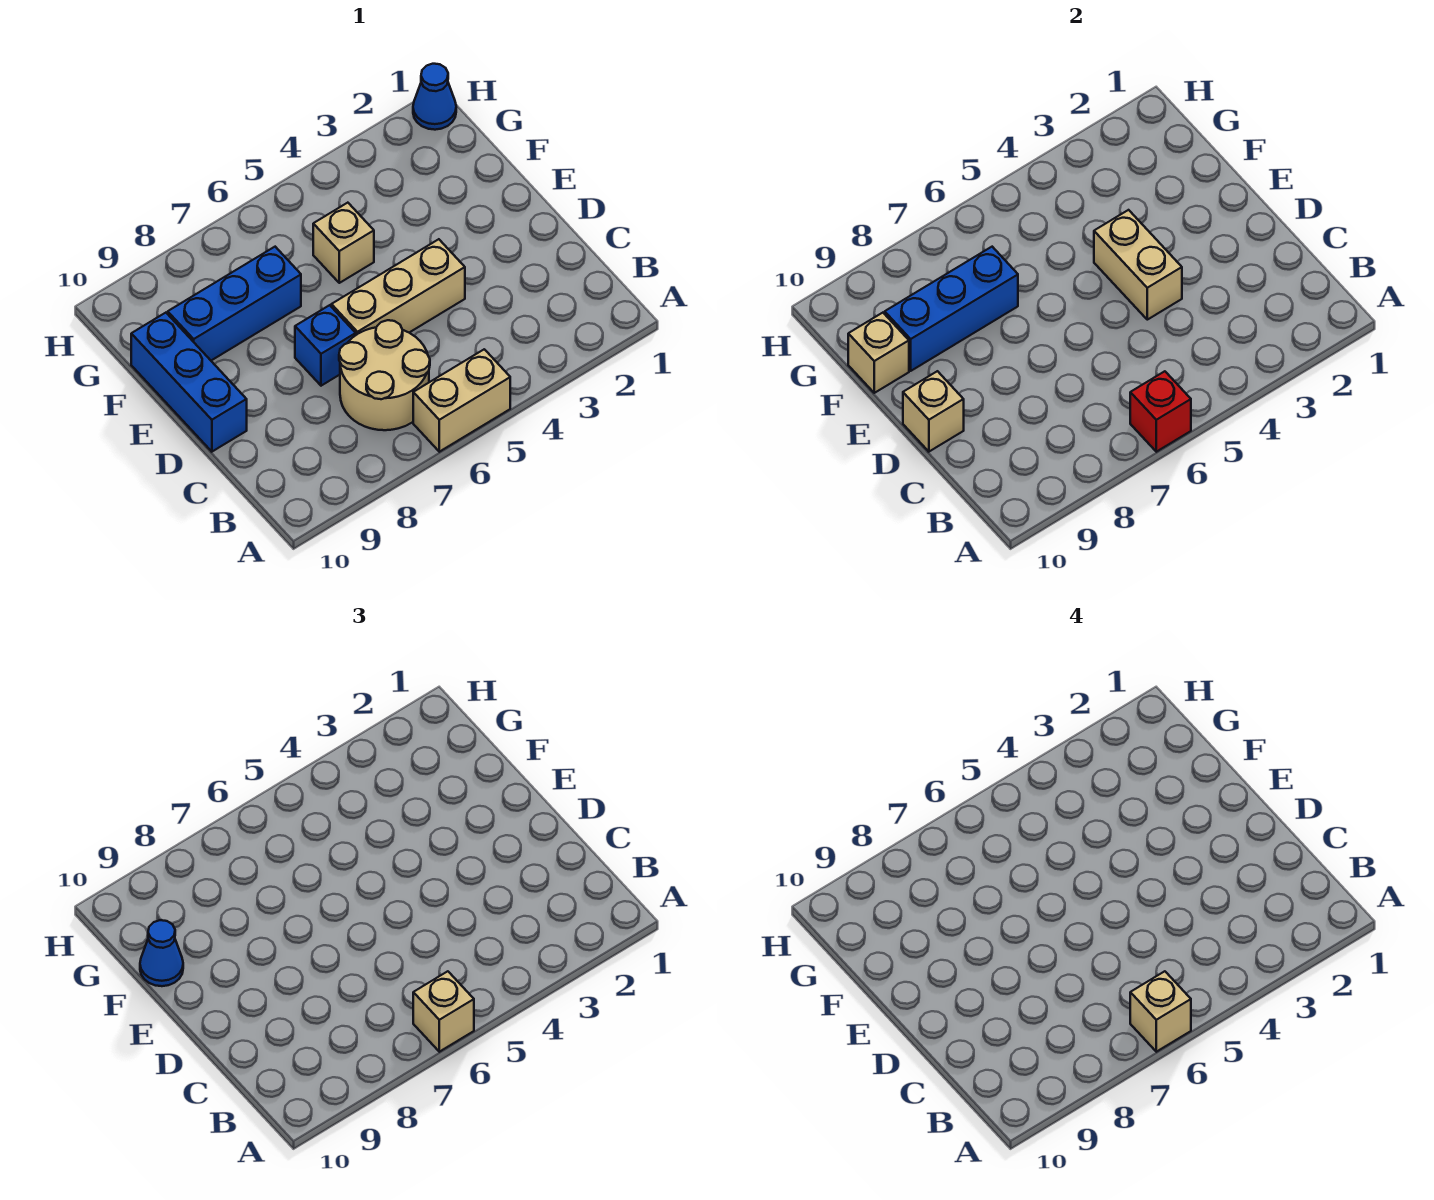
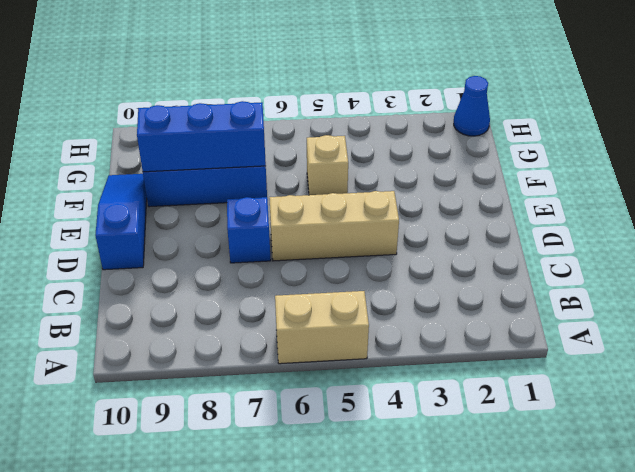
blue 1x3 slope [95,174,147,270] -> blue 1x3 brick [131,313,247,452]
none -> tan 2x2 round brick [339,320,430,430]
none -> red 1x1 brick [1130,371,1191,452]
none -> tan 1x2 brick [1094,210,1182,320]

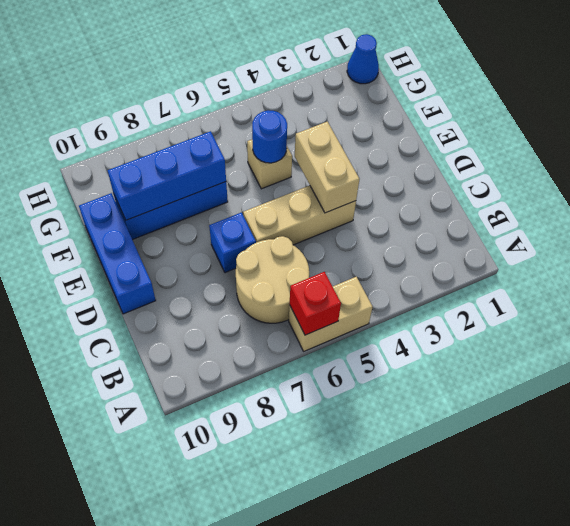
blue 1x1 round brick [252,110,287,163] -> none
none -> tan 1x1 brick [903,371,964,452]
none -> tan 1x1 brick [848,313,909,393]
none -> tan 1x1 brick [413,971,474,1052]

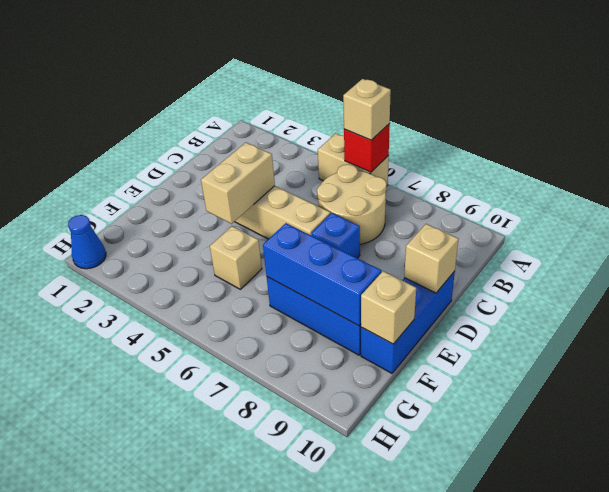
none -> blue 1x1 cone [140,920,183,986]
none -> tan 1x1 brick [1130,971,1191,1052]

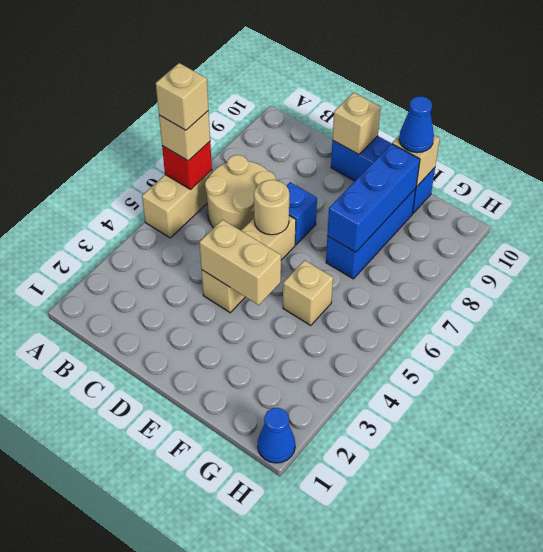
tan 1x1 round brick [254,180,289,235] -> none

